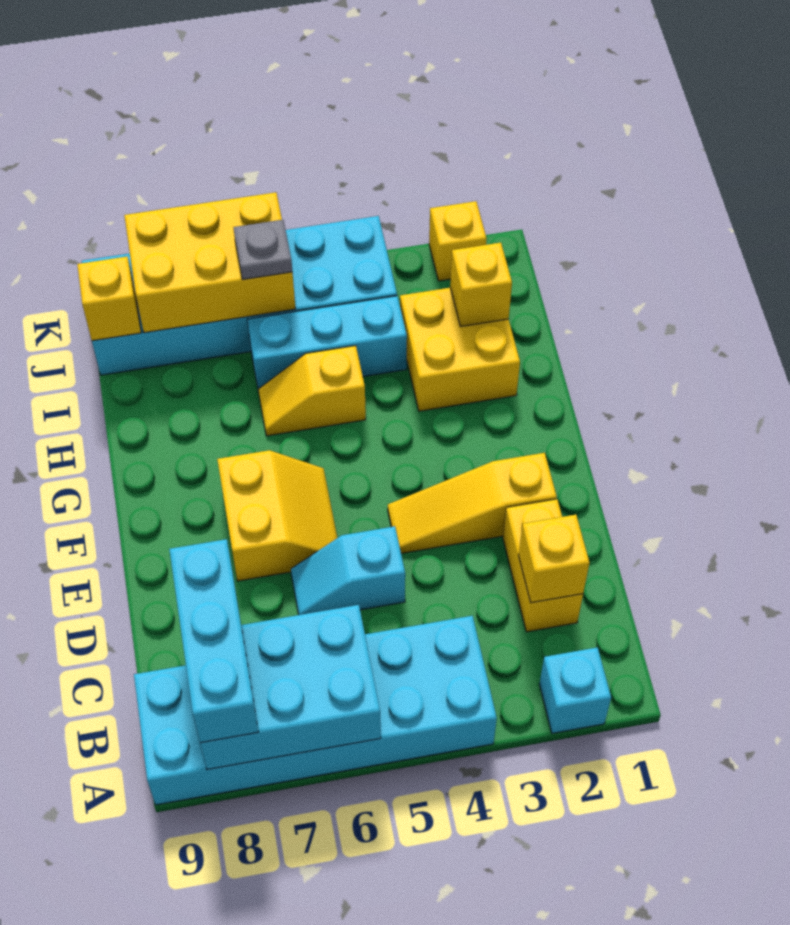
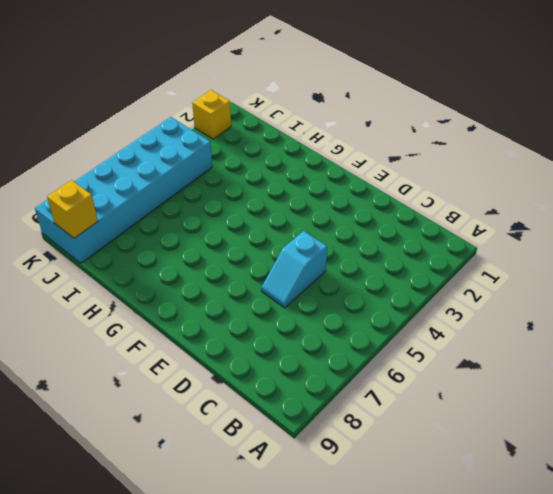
none -> cyan 1x1 brick [539,647,611,733]
none -> cyan 2x6 brick [134,616,497,805]
none -> yellow 1x2 brick [503,499,583,632]

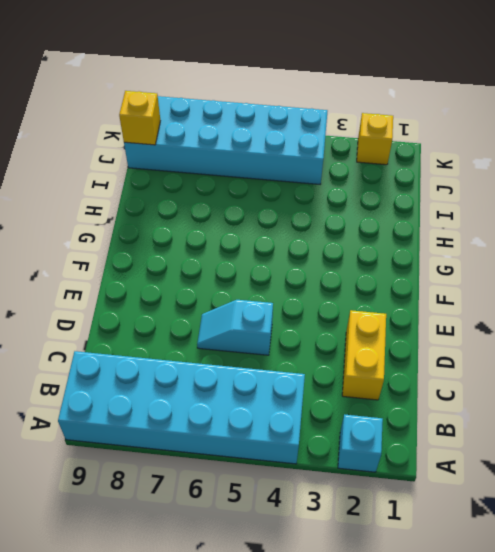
none -> yellow 1x3 slope [388,453,557,553]
none -> yellow 2x2 slope [217,450,337,581]
none -> yellow 2x2 brick [400,288,520,411]

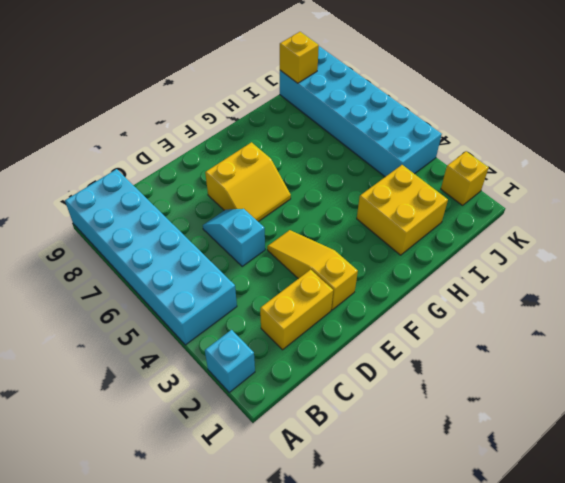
none -> yellow 1x2 slope [258,346,366,436]
none -> cyan 1x3 brick [247,296,407,392]
none -> cyan 2x3 brick [200,605,381,770]

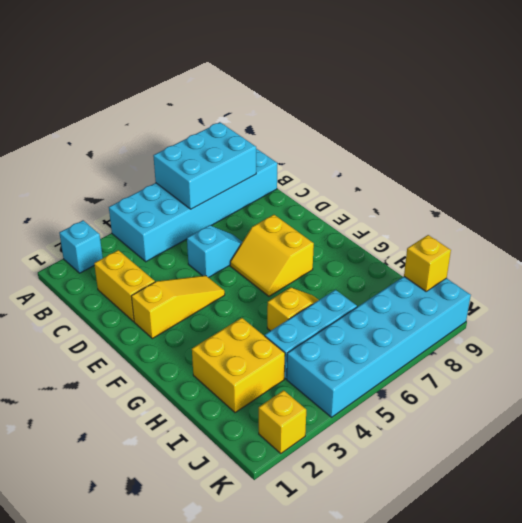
none -> yellow 1x1 brick [519,515,590,603]
none -> yellow 1x1 brick [450,243,512,326]
none -> yellow 2x3 brick [124,192,296,333]

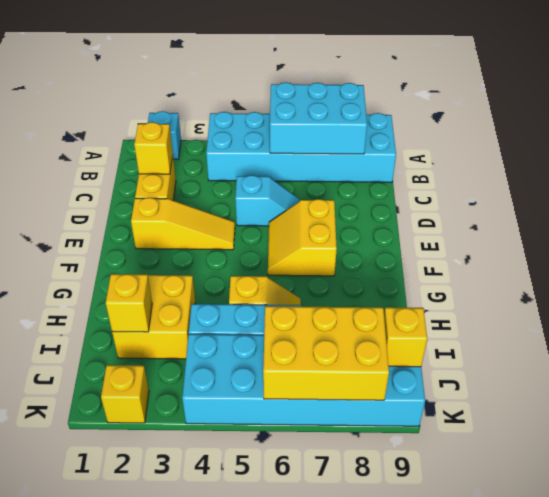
none -> cyan 1x3 brick [169,539,258,743]
none -> grey 1x1 plate [233,220,292,279]

